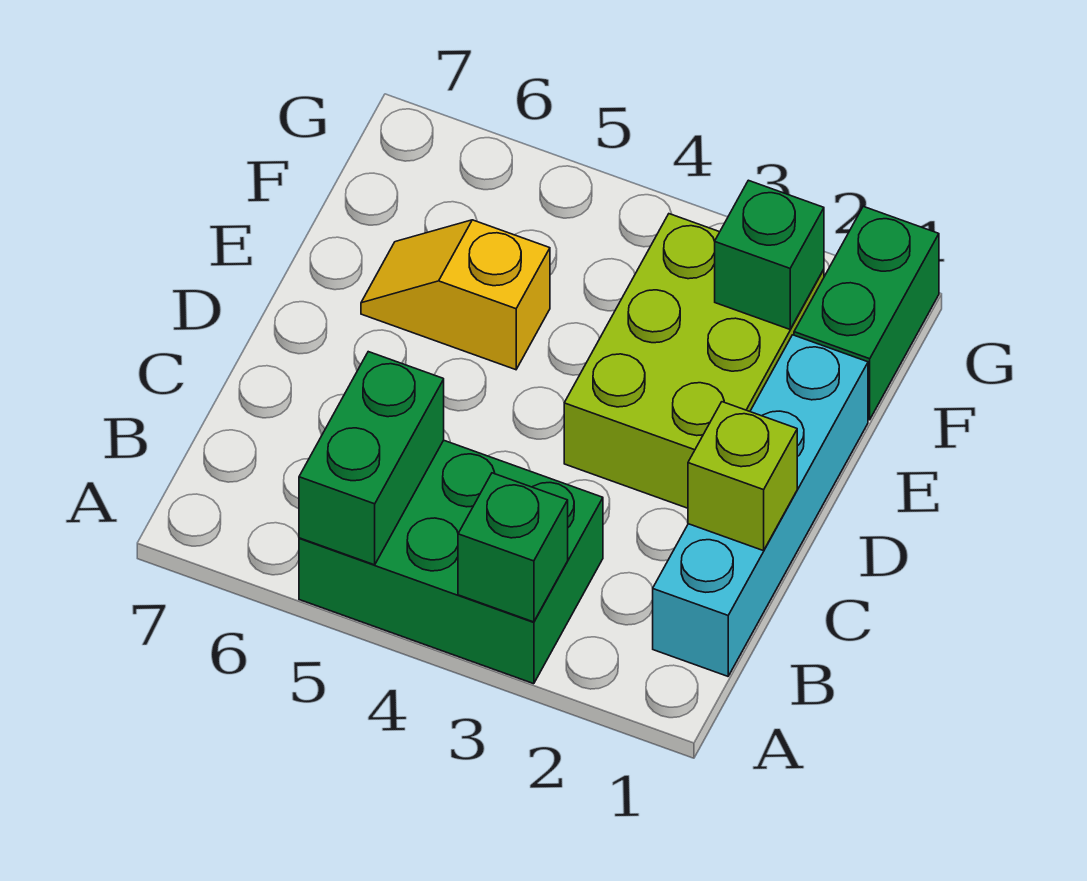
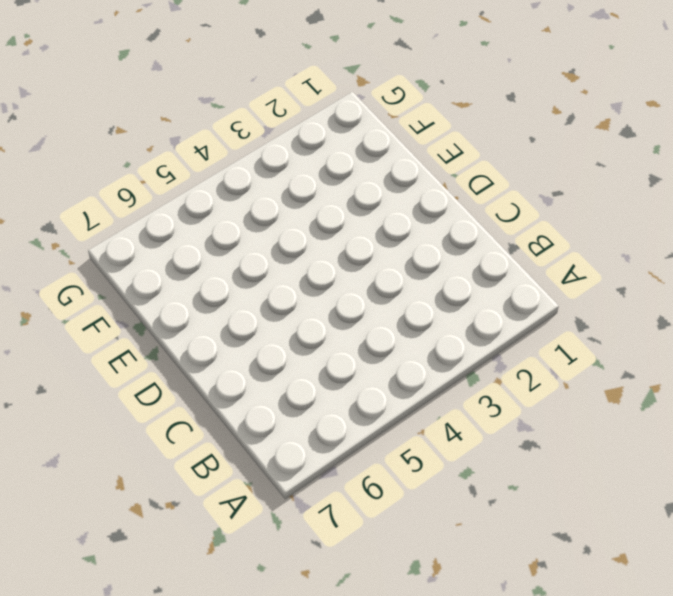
none -> green 2x3 brick [299,440,603,684]
none -> cyan 1x4 brick [653,335,868,676]

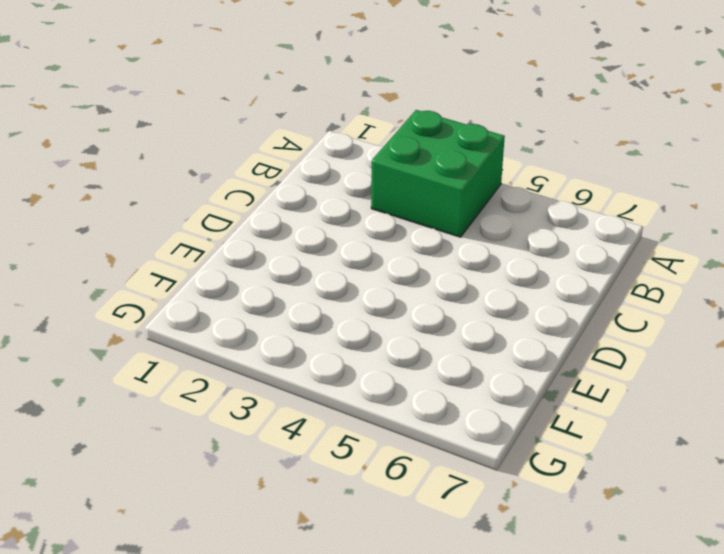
green 2x2 brick [371,110,505,237] -> green 2x3 brick [299,440,603,684]
none -> cyan 1x4 brick [653,335,868,676]
none -> lime 2x3 brick [564,214,824,508]

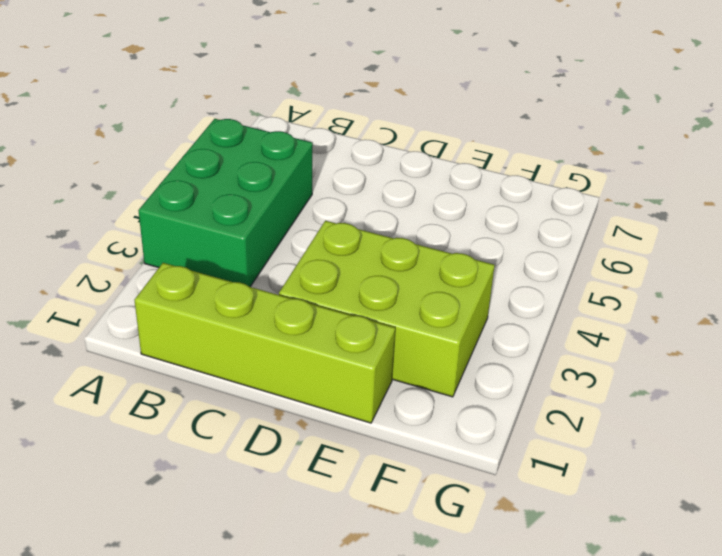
lime 1x4 brick [135,263,395,423] -> cyan 1x4 brick [653,335,868,676]
none -> yellow 1x2 slope [361,220,550,370]
none -> green 1x2 brick [794,206,939,420]

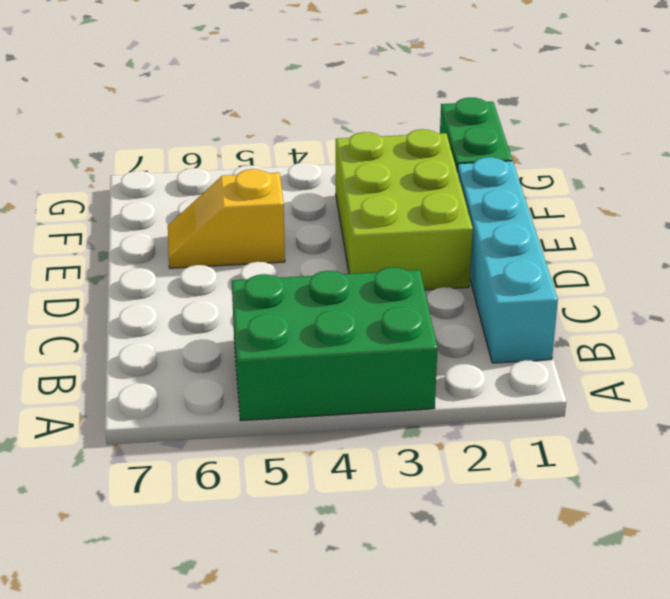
none -> green 1x1 brick [458,473,568,622]
none -> green 1x2 brick [299,352,444,565]

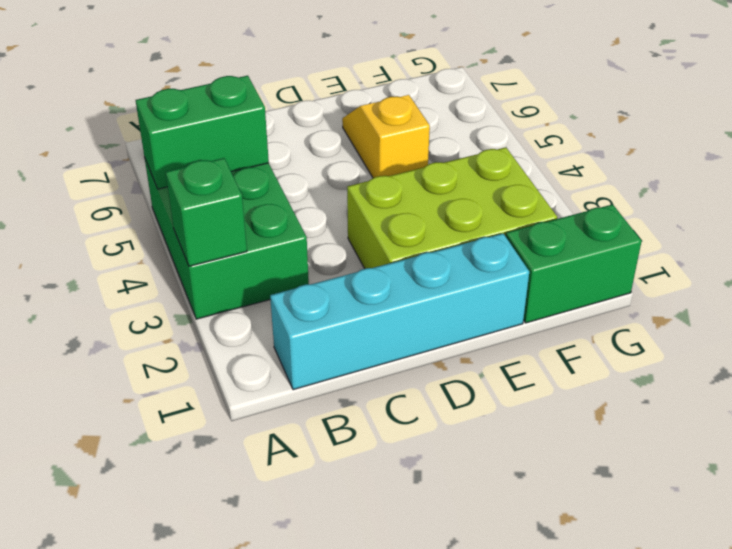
none -> lime 1x1 brick [688,402,797,551]
none -> green 1x1 brick [715,180,824,329]

